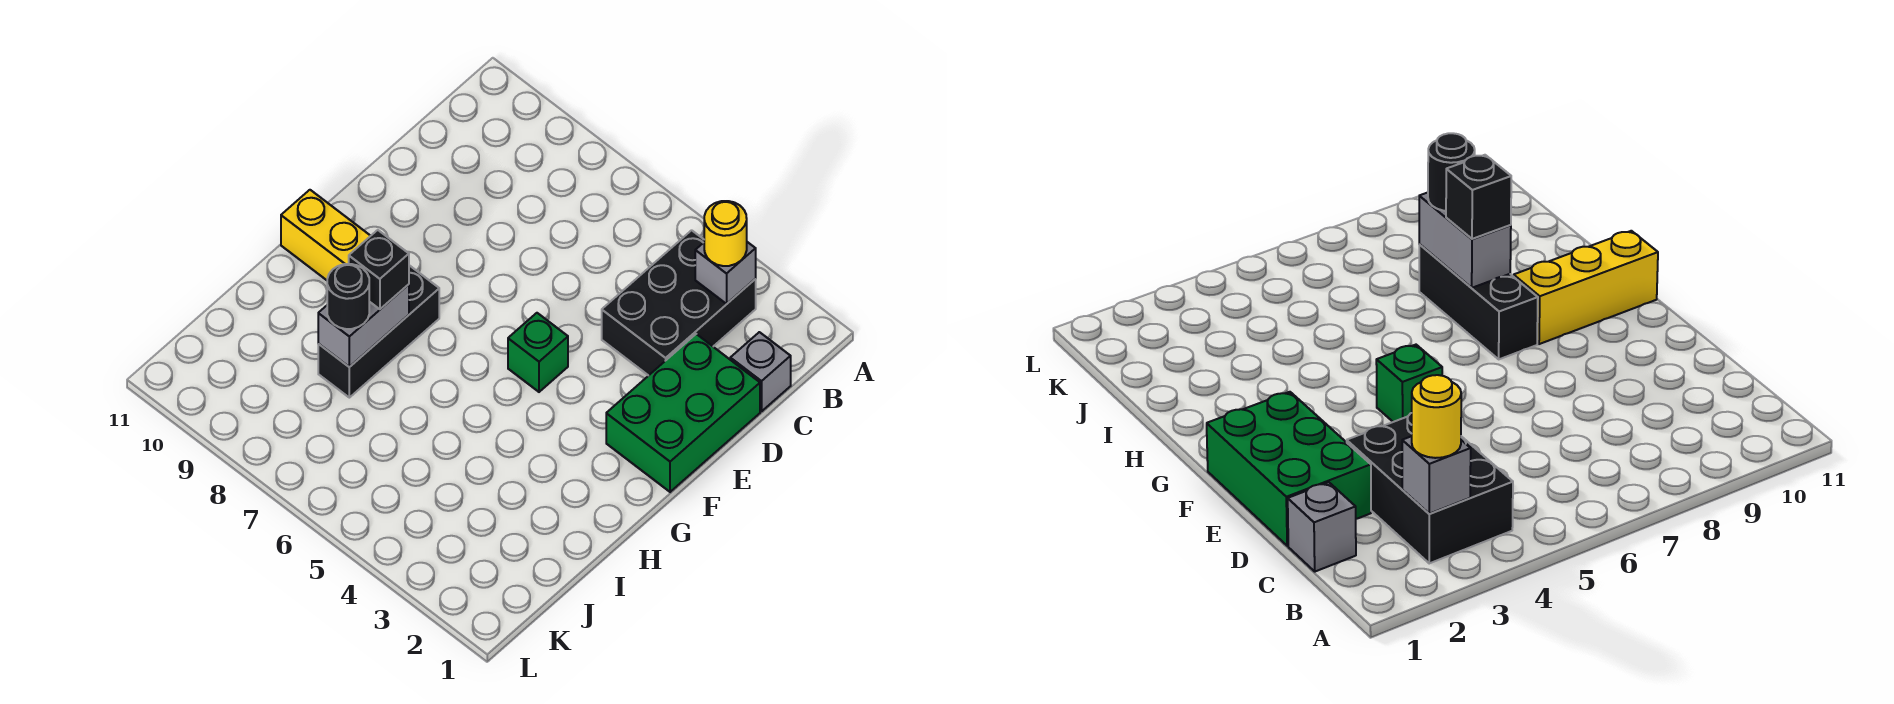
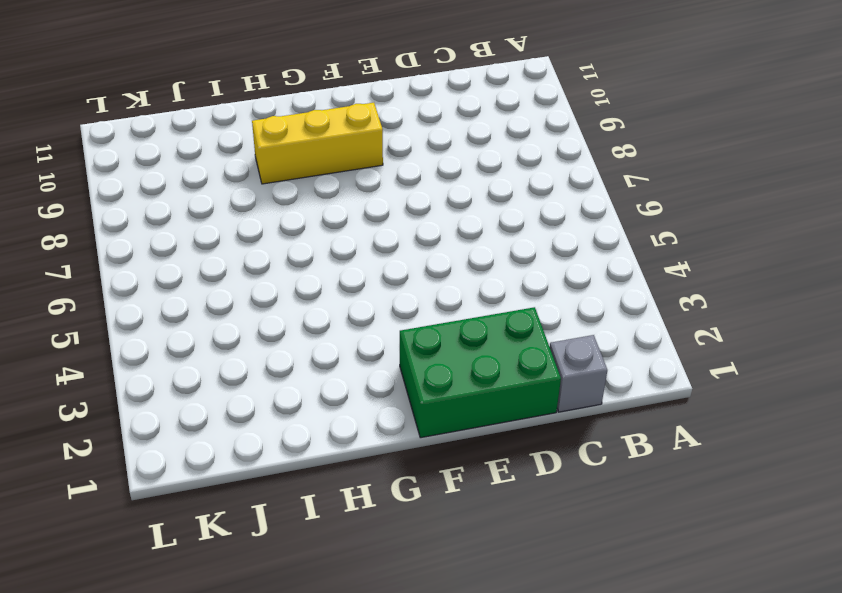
yellow 1x3 brick [252,103,383,184] -> yellow 1x3 brick turned to [281,190,370,280]
none -> black 2x3 brick [602,230,756,376]
none -> green 1x1 brick [508,313,568,392]

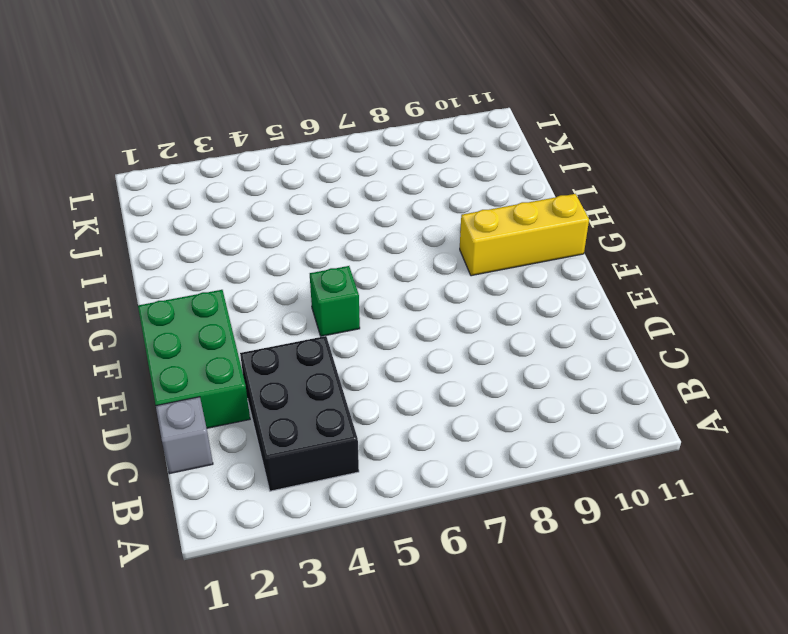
none -> black 1x3 brick [318,265,439,398]
none -> grey 1x1 brick [695,242,756,304]

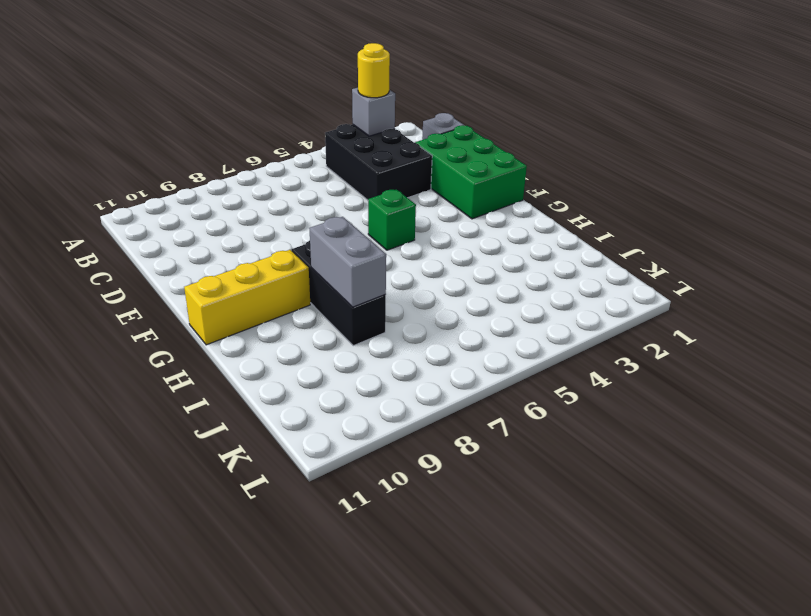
none -> black 1x1 brick [349,230,409,309]
none -> black 1x1 round brick [327,264,369,329]

